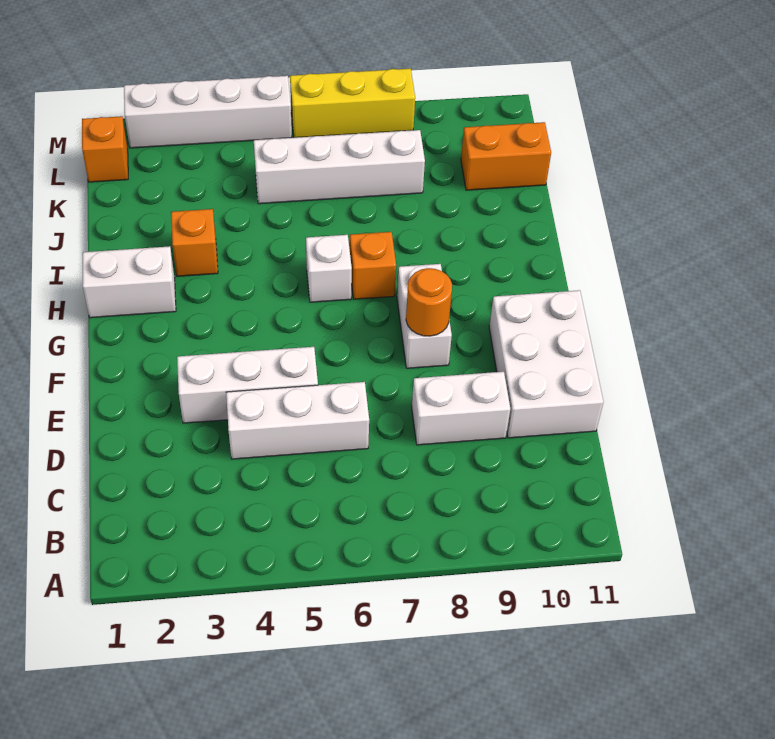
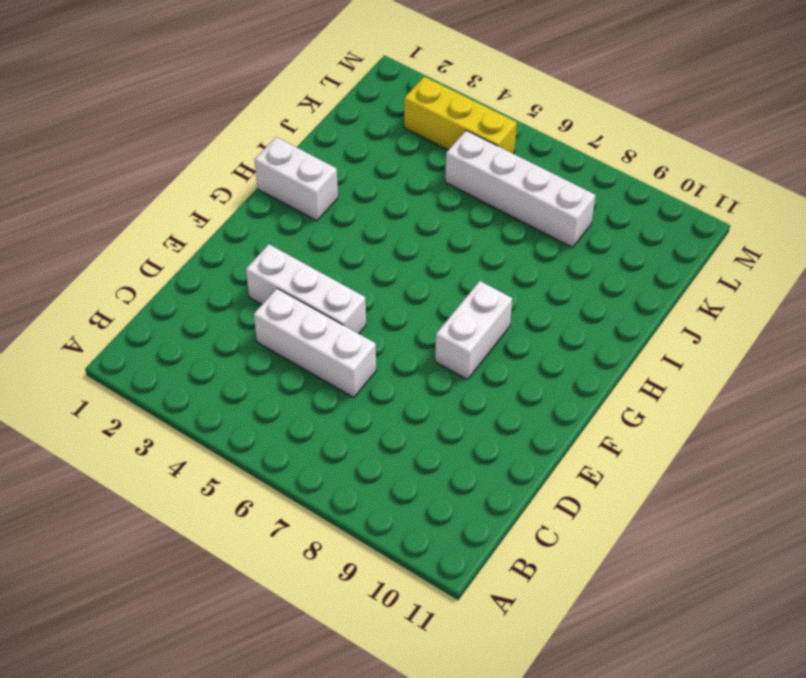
yellow 1x3 brick [404,77,517,153] -> yellow 1x3 brick moved to [290,69,415,138]
none -> white 1x2 brick [412,372,510,445]
none -> white 2x3 brick [489,290,604,438]
none -> white 1x1 brick [306,235,352,302]

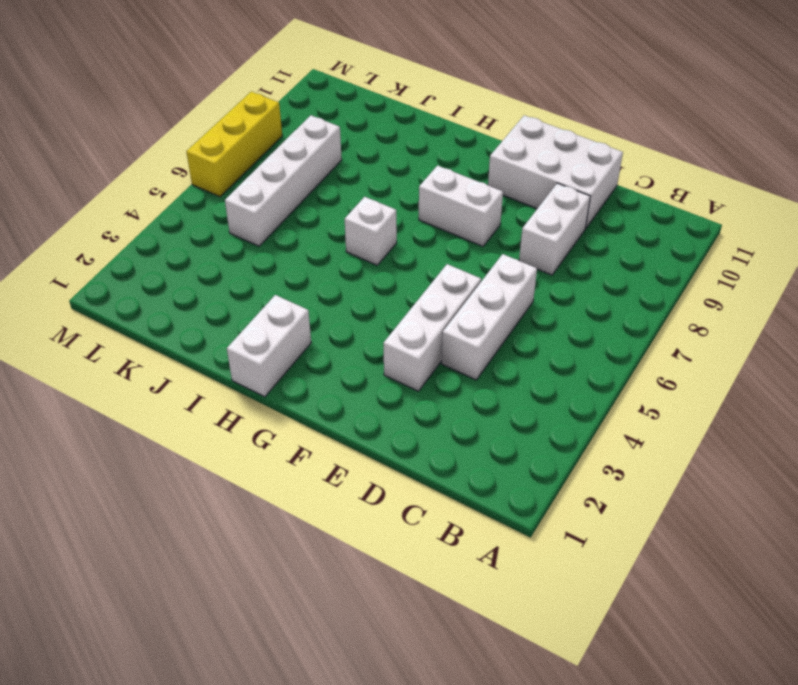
none -> orange 1x1 brick [350,232,396,299]
none -> orange 1x1 brick [171,209,218,276]
none -> orange 1x2 brick [461,122,551,190]

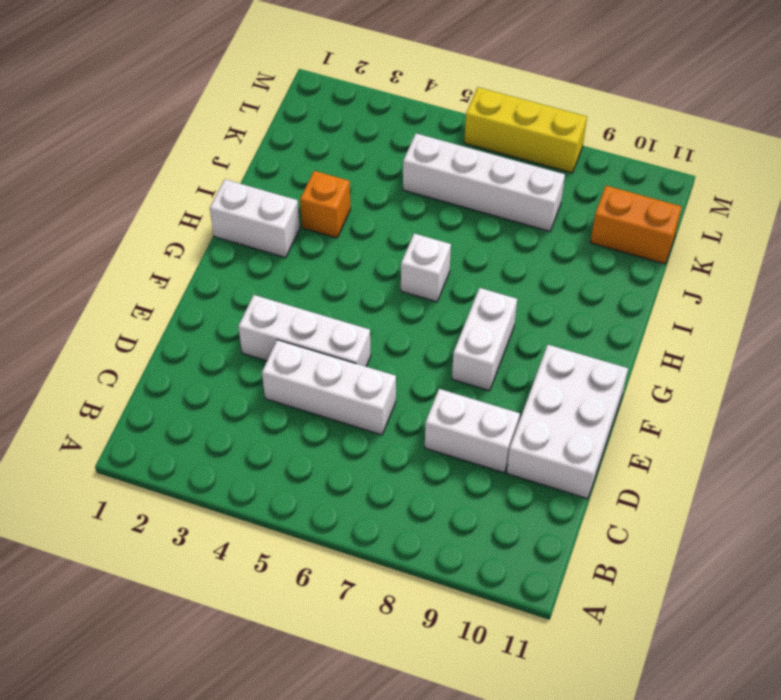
none -> orange 1x1 brick [350,232,396,299]
none -> orange 1x1 brick [82,116,128,182]
none -> white 1x4 brick [124,76,292,148]

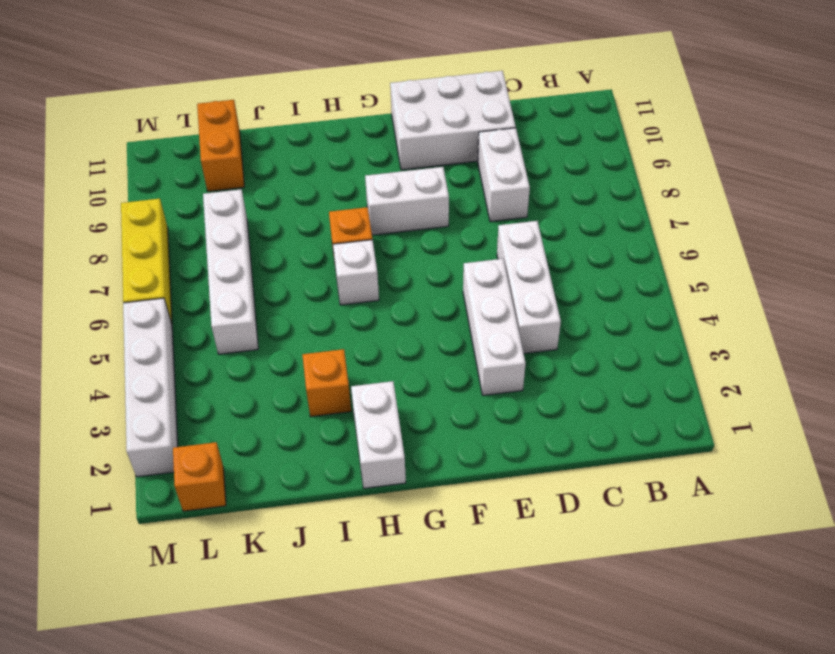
none -> orange 1x1 round brick [406,268,452,336]

